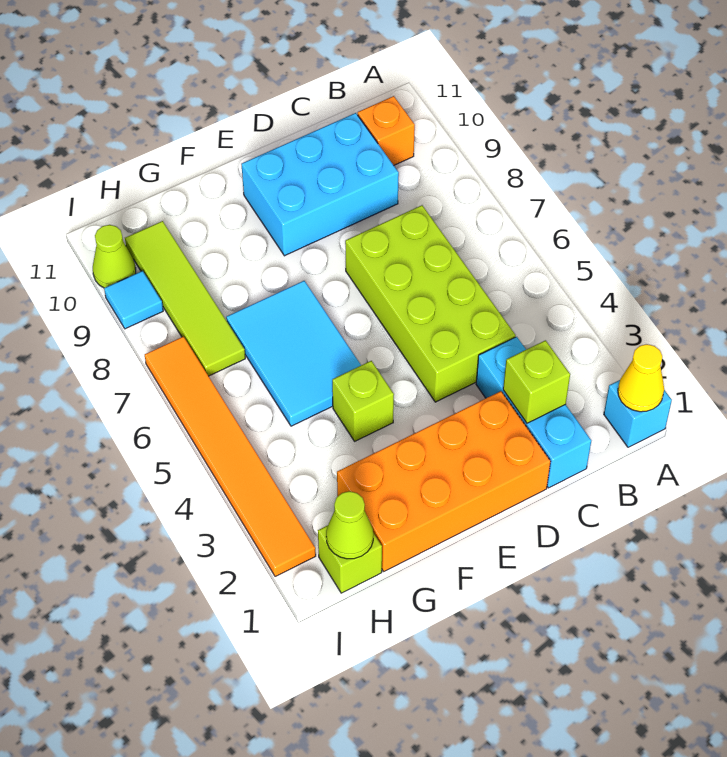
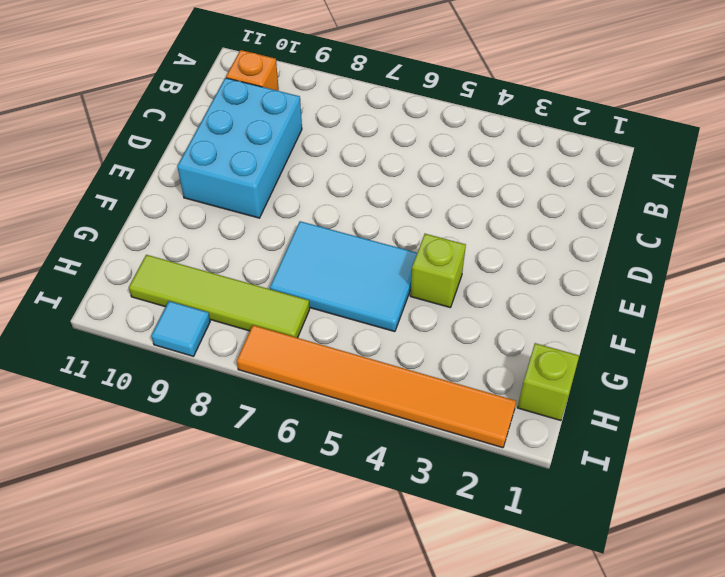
none -> cyan 1x1 brick [604,380,672,447]
none -> cyan 1x3 brick [476,337,591,488]
none -> lime 2x4 brick [345,205,516,402]

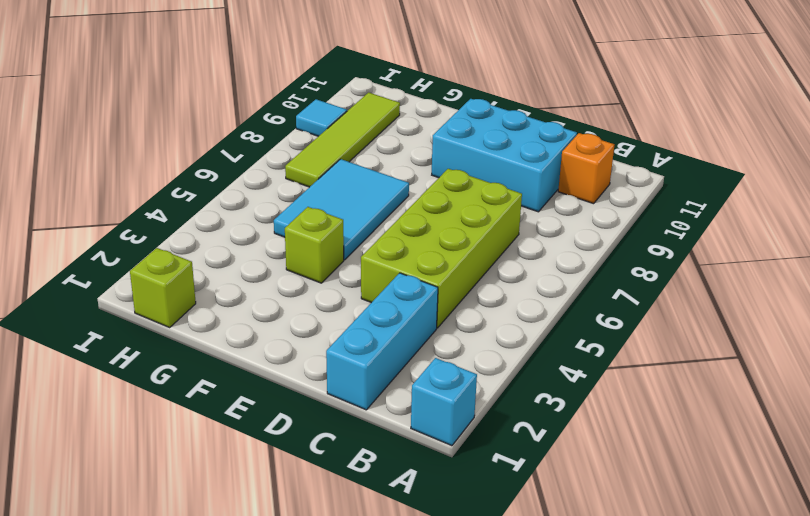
none -> orange 2x4 brick [337,391,550,571]
none -> orange 1x6 tile [145,337,316,577]
none -> lime 1x1 cone [93,225,136,288]

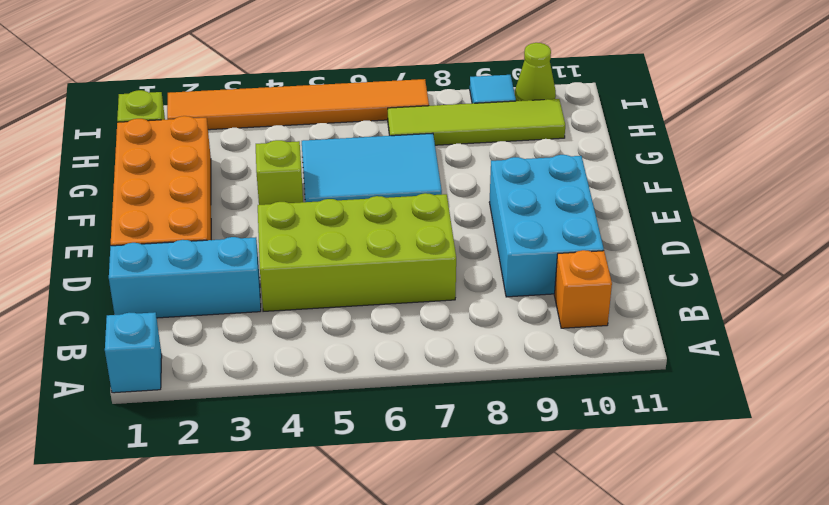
none -> yellow 1x1 cone [618,344,664,412]
none -> lime 1x1 brick [503,340,570,423]
none -> lime 1x1 cone [326,491,373,559]

